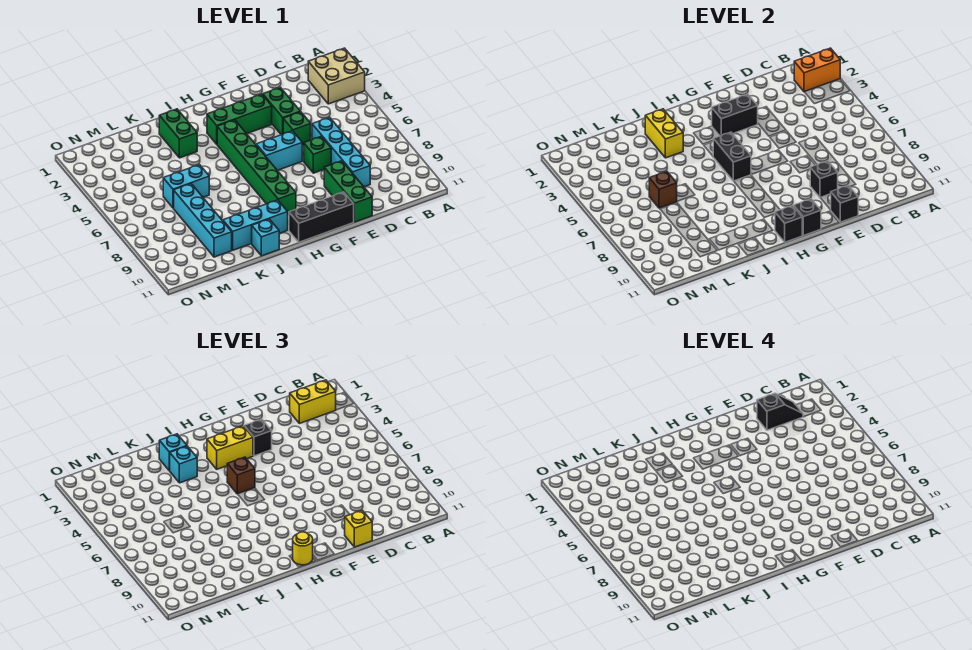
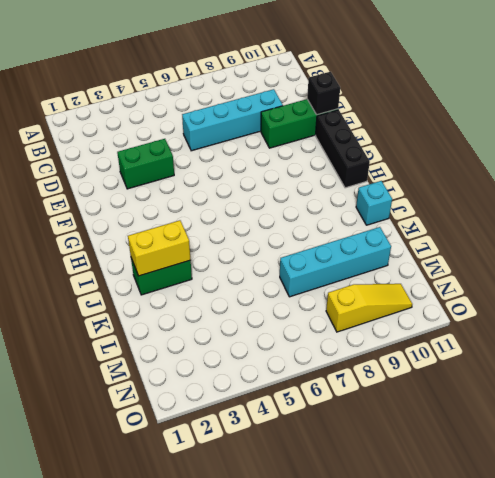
yellow 1x3 slope [326,284,412,332] -> none
none -> tan 2x2 brick [308,48,365,104]
none -> green 1x1 brick [283,112,311,145]
none -> green 1x1 brick [304,136,331,173]
none -> green 1x3 brick [207,94,272,144]

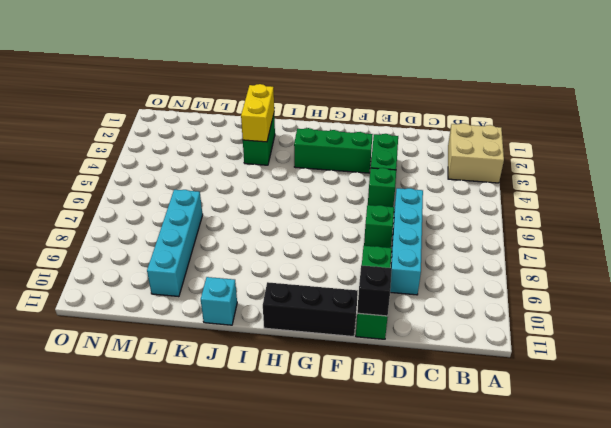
none -> cyan 1x2 brick [256,131,302,170]
none -> green 1x6 brick [217,120,296,214]
none -> cyan 1x3 brick [223,200,288,250]
none -> cyan 1x2 brick [163,165,209,208]

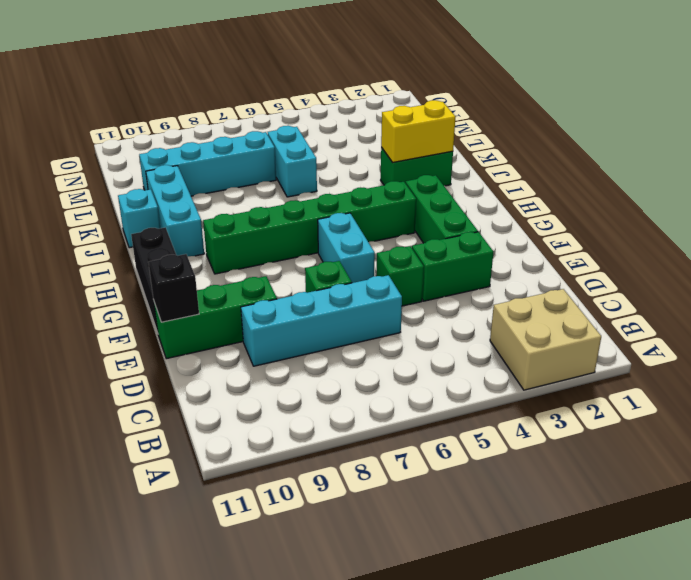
none -> orange 1x2 brick [794,48,840,92]
none -> black 1x1 brick [810,161,838,198]
none -> black 1x2 brick [712,94,758,136]
none -> black 1x1 brick [794,199,821,236]

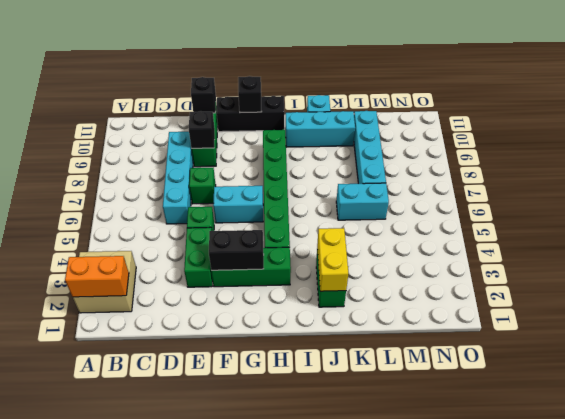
none -> black 1x2 brick [713,132,751,181]
none -> black 1x1 brick [775,206,802,242]
none -> brown 1x1 brick [649,171,677,208]
none -> yellow 1x2 brick [290,380,336,423]

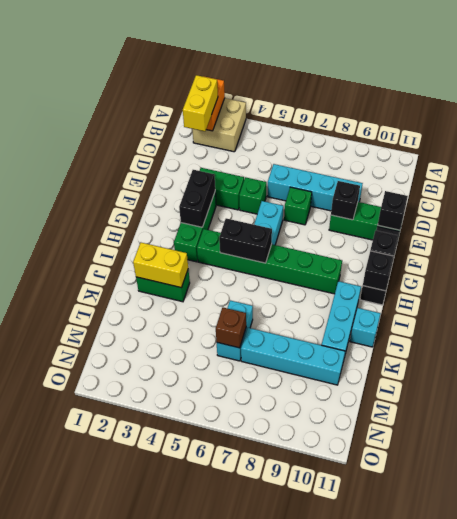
none -> yellow 1x1 brick [345,510,372,547]
none -> black 1x1 brick [244,419,272,456]
none -> yellow 1x2 brick [207,426,253,469]
none -> brown 1x1 brick [227,457,255,494]

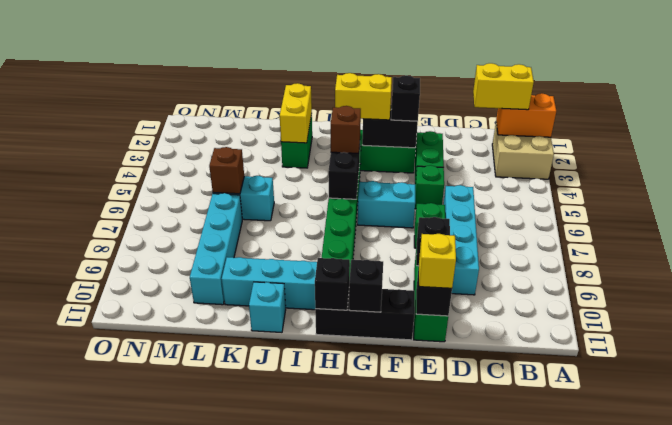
none -> yellow 1x1 round brick [293,532,313,565]
none -> cyan 1x1 brick [159,434,187,470]
none -> cyan 1x1 brick [169,446,197,483]
none -> black 1x2 slope [757,393,803,430]

